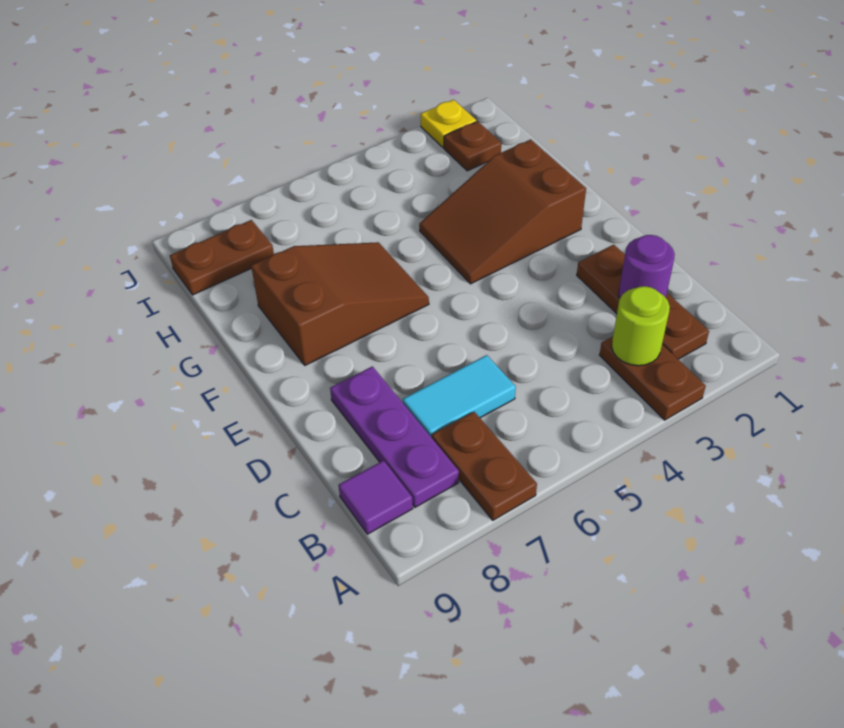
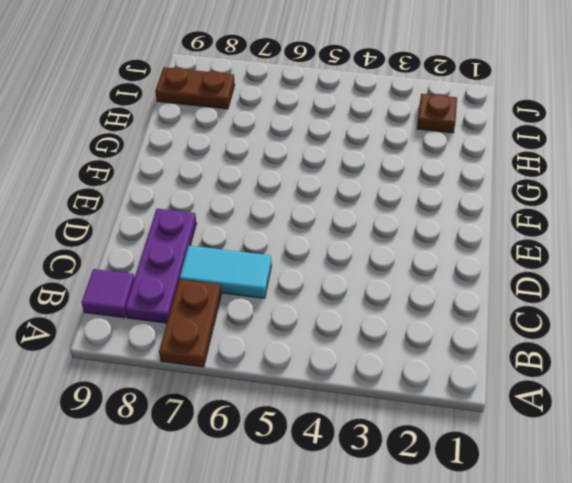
none -> brown 1x2 plate [600,337,706,420]
none -> brown 1x3 plate [577,245,709,359]
none -> brown 2x3 slope [419,139,586,284]

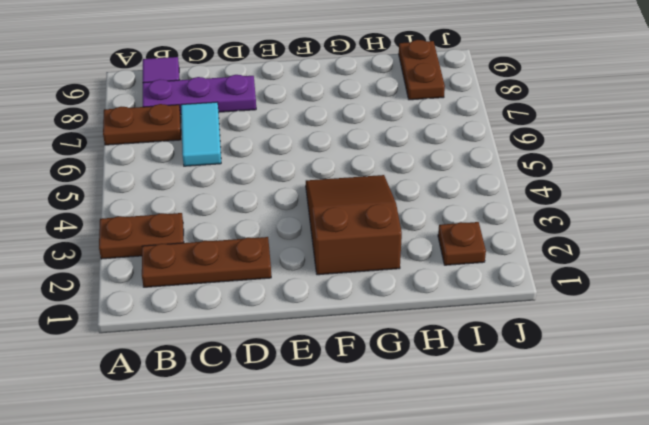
none -> brown 2x3 slope [251,242,429,365]
none -> yellow 1x1 plate [421,100,476,148]
none -> lime 1x1 round brick [612,286,670,366]

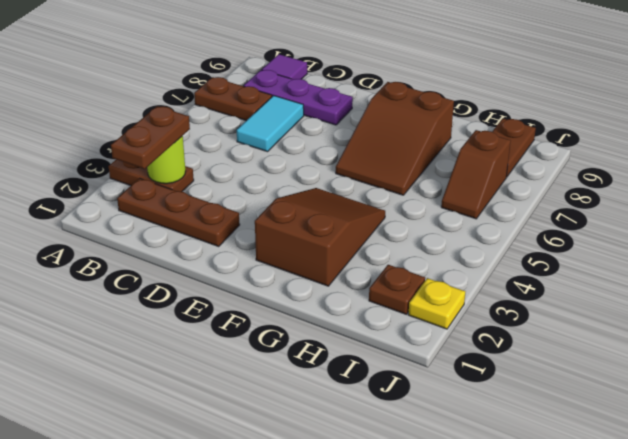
brown 1x2 plate [111,106,190,169] -> none
brown 1x2 slope [441,130,511,219] -> none
none -> purple 1x1 round brick [618,235,675,298]

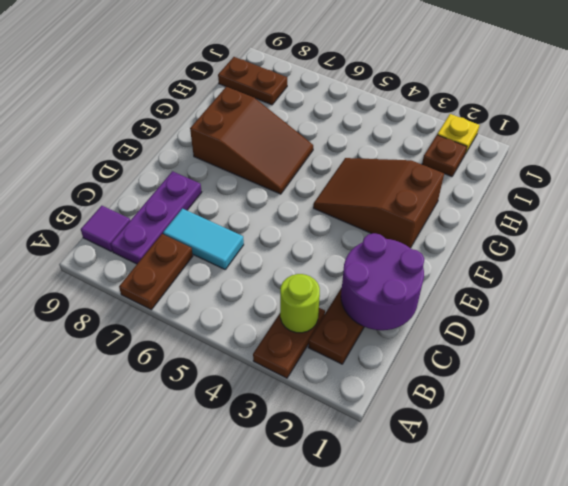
purple 2x2 round brick [341,233,424,330] -> purple 1x1 round brick [618,235,675,298]

